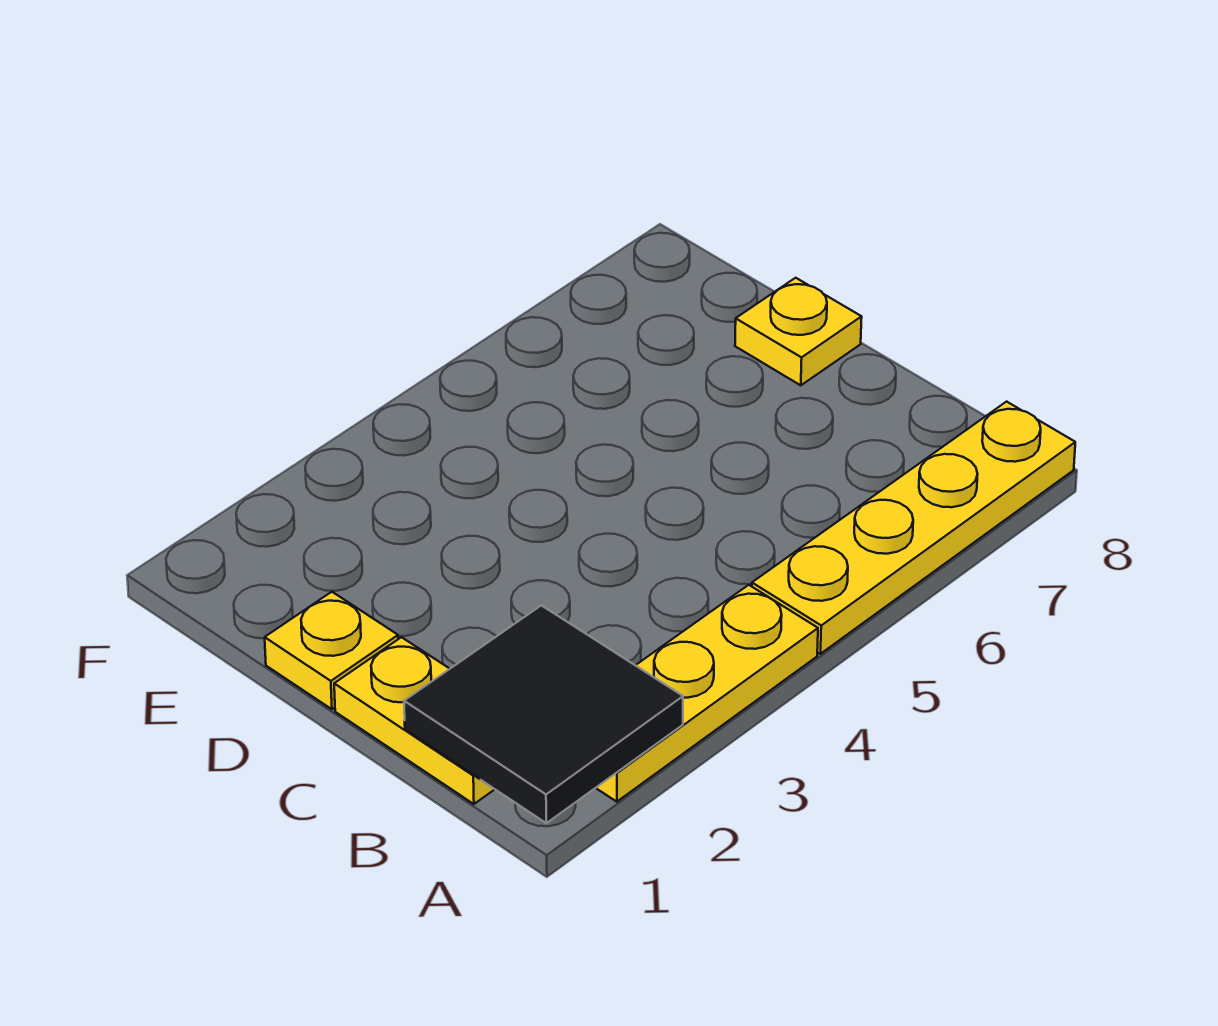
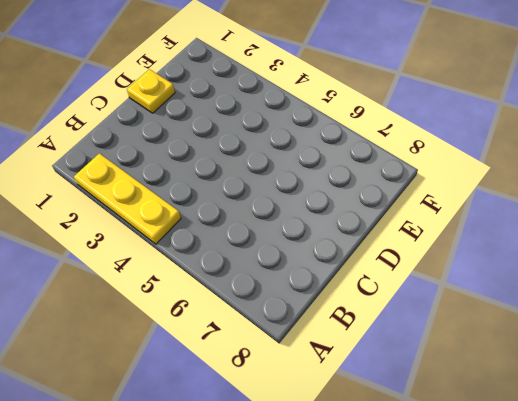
none -> yellow 1x4 plate [752,402,1075,654]
none -> yellow 1x2 plate [334,637,495,804]

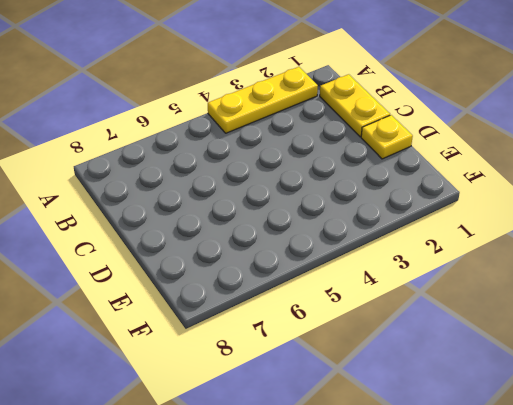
none -> yellow 1x4 plate [752,402,1075,654]
none -> yellow 1x1 plate [735,278,862,385]

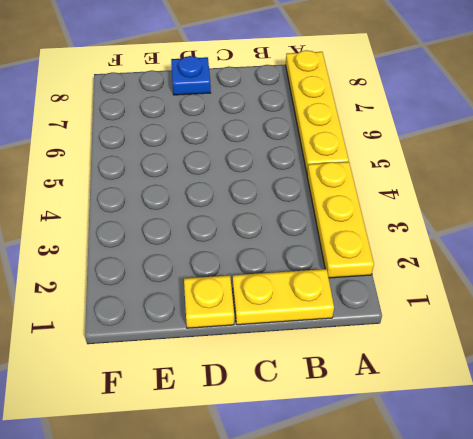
blue 1x1 plate [171,56,211,95] -> yellow 1x1 plate [735,278,862,385]
none -> black 2x2 tile [404,605,683,823]

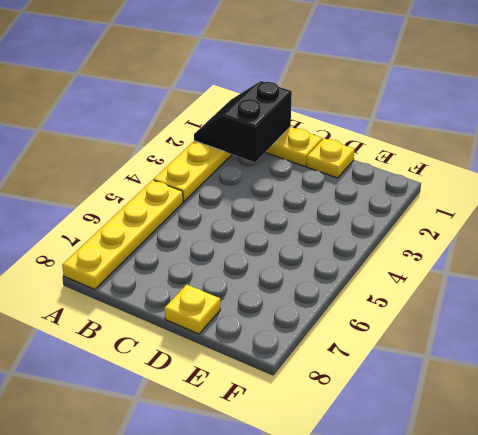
black 2x2 slope [194,81,292,162] -> black 2x2 tile [404,605,683,823]

